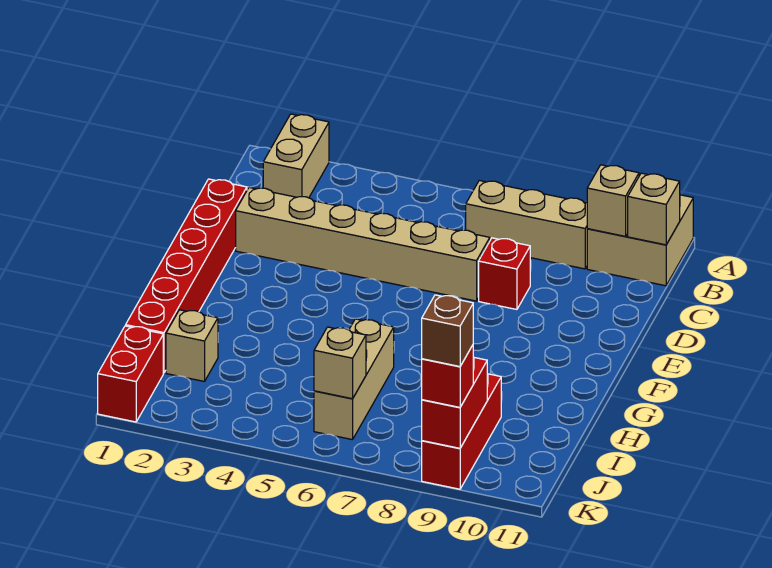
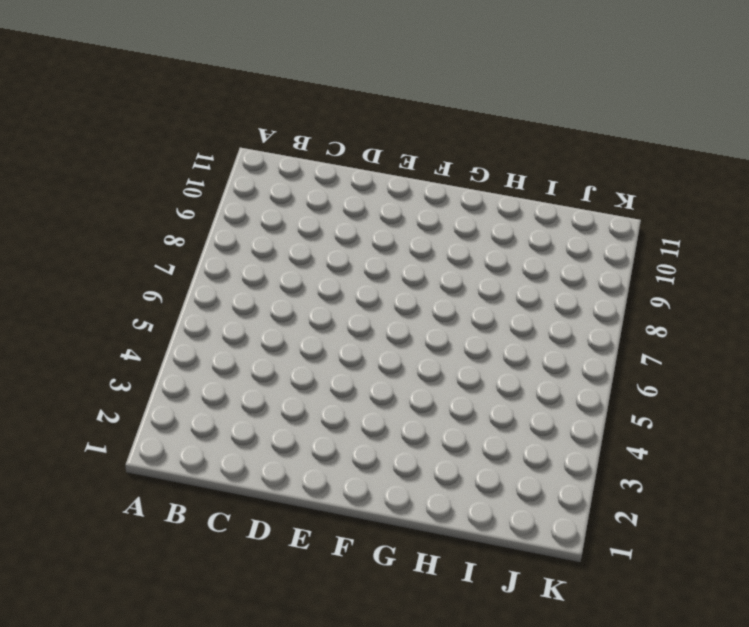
none -> tan 1x2 brick [263,114,329,198]
none -> tan 2x2 brick [587,195,693,286]
none -> tan 1x3 brick [466,181,587,269]

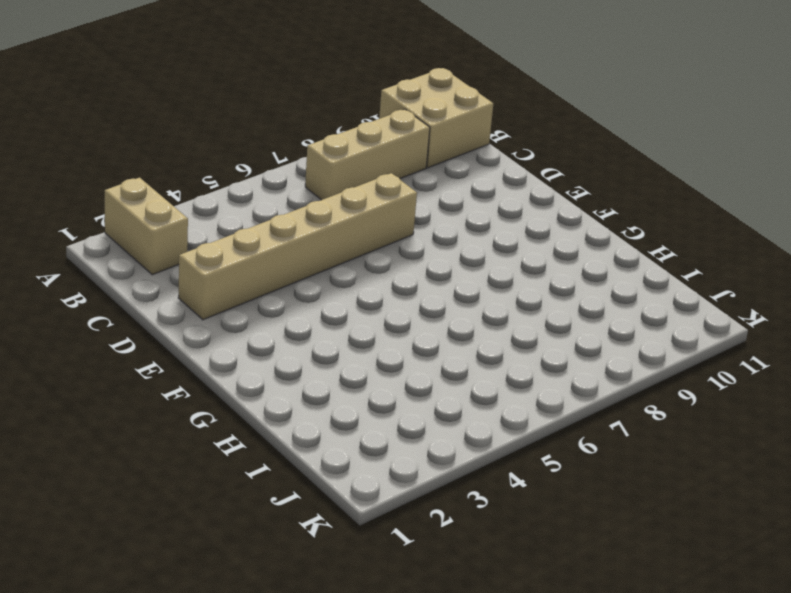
none -> red 1x6 brick [126,179,247,373]
none -> red 1x1 brick [479,238,530,309]
none -> tan 1x3 brick [314,319,394,440]

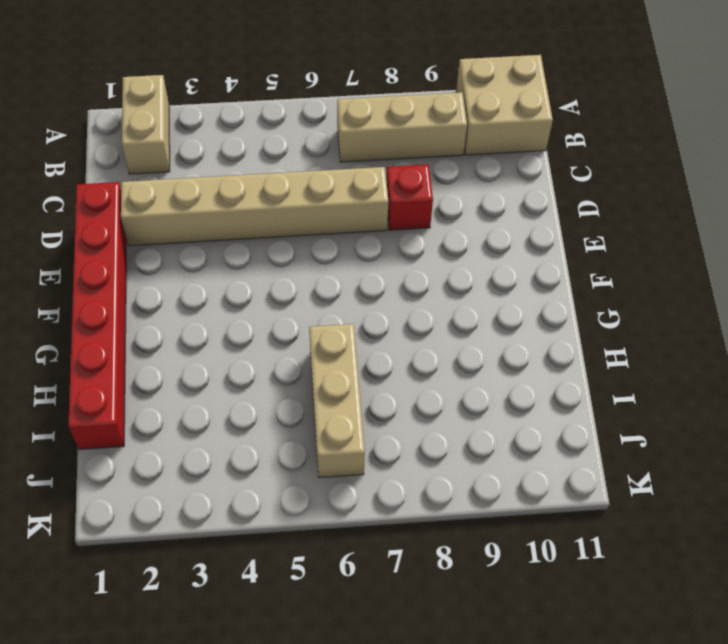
none -> tan 1x1 brick [166,310,218,381]
none -> red 1x3 brick [422,374,501,489]
none -> red 1x2 brick [98,326,163,422]

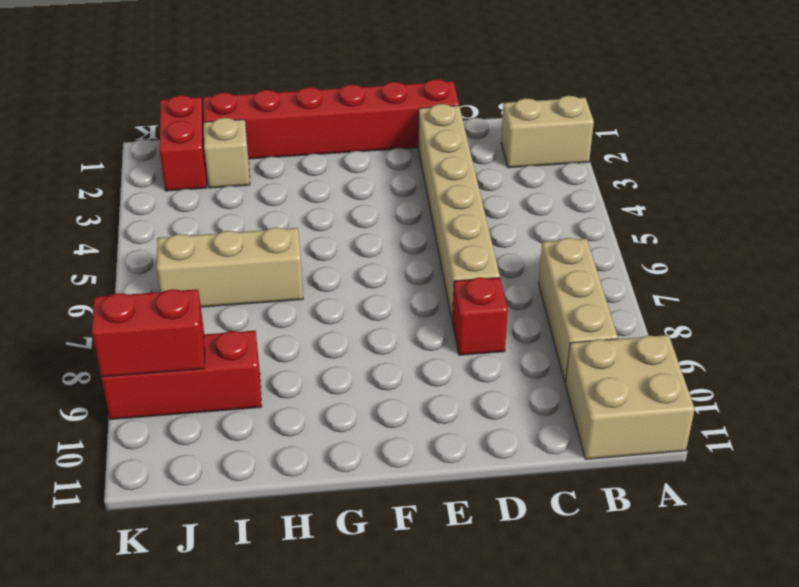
red 1x2 brick [159,95,207,191] -> red 1x2 brick turned to [98,326,163,422]
none -> tan 1x1 brick [587,165,639,236]
none -> tan 1x1 brick [628,173,680,245]
none -> tan 1x1 brick [314,327,366,399]

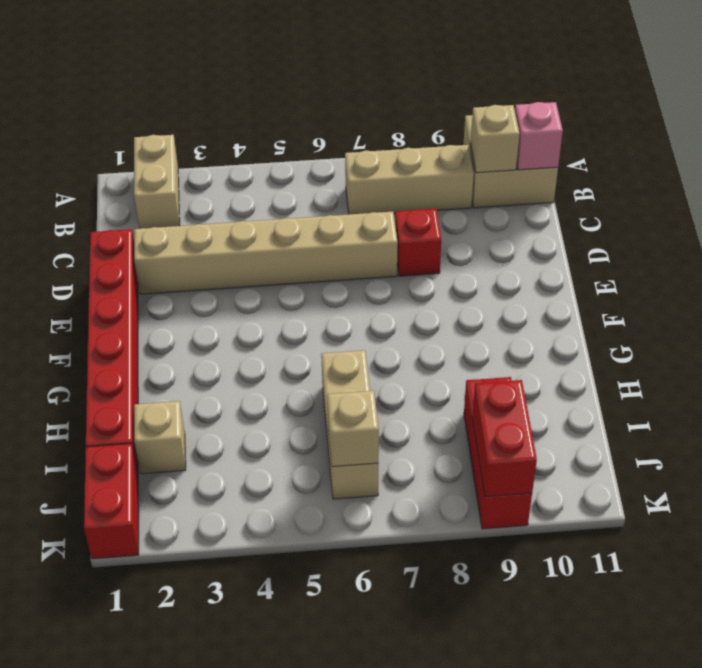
pink 1x1 brick [515,102,563,170] -> tan 1x1 brick [628,173,680,245]
none -> red 1x1 brick [422,345,473,407]
none -> brown 1x1 brick [422,295,473,367]

